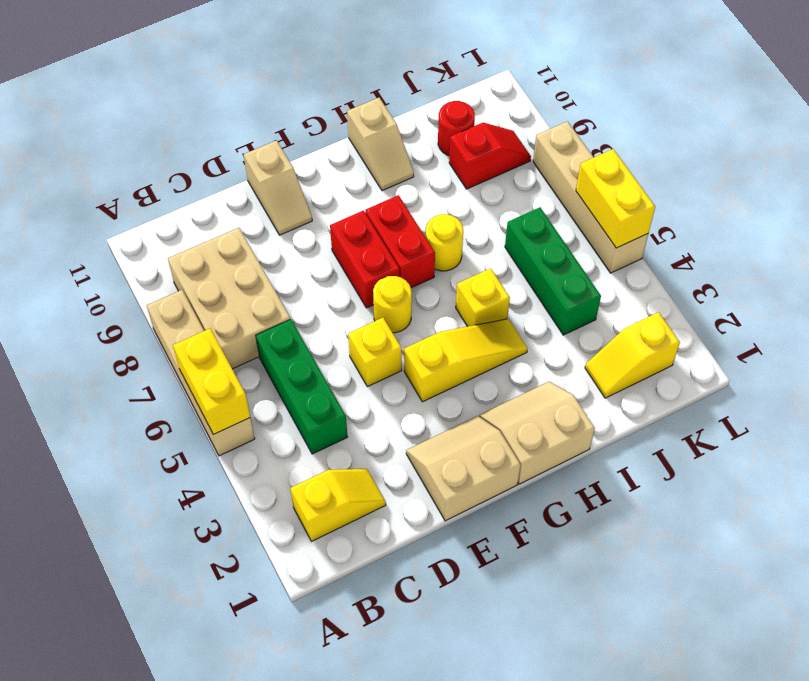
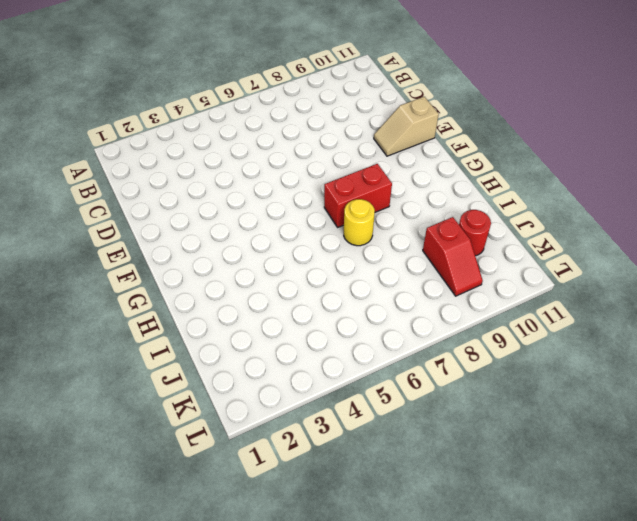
none -> tan 1x4 brick [147,290,255,456]
none -> yellow 1x2 slope [290,469,386,541]
none -> tan 2x3 brick [168,228,290,369]

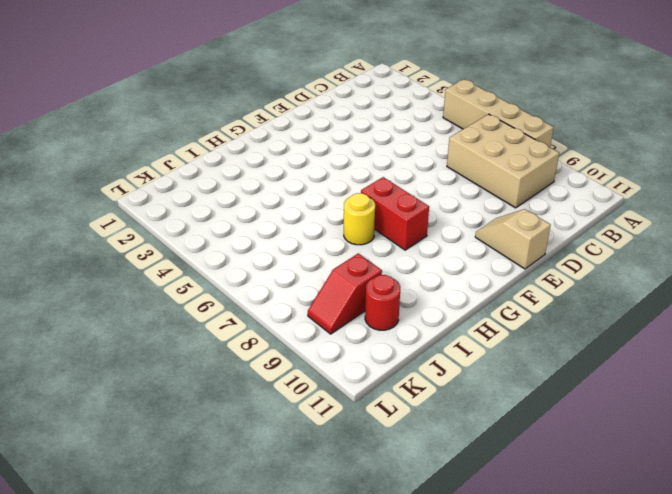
none -> yellow 1x2 slope [290,469,386,541]
none -> green 1x3 brick [256,319,347,454]
none -> tan 2x2 slope [406,416,521,521]

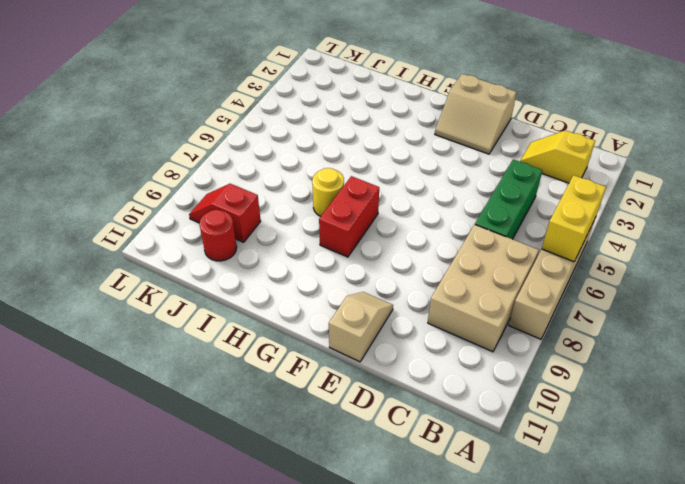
none -> yellow 1x1 brick [348,318,402,387]
none -> yellow 1x3 slope [404,319,528,402]
none -> yellow 1x1 round brick [373,276,412,333]

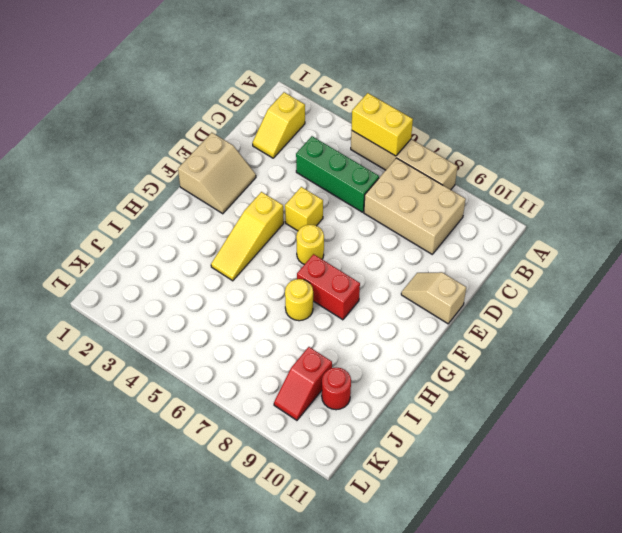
none -> red 1x2 brick [330,211,400,308]
none -> tan 2x2 slope [479,382,595,484]
none -> yellow 1x1 brick [456,268,510,327]

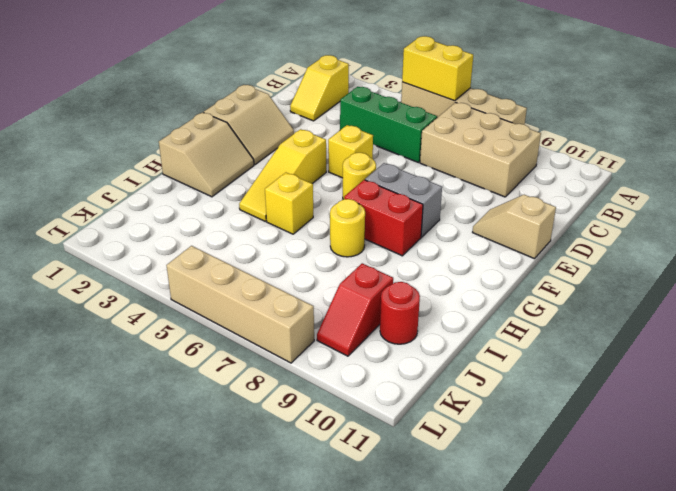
grey 1x2 brick [365,163,442,237] -> red 1x2 brick [330,211,400,308]
none -> tan 1x2 slope [347,98,414,191]
none -> yellow 1x2 slope [585,312,680,398]
none -> green 1x3 brick [505,207,601,335]

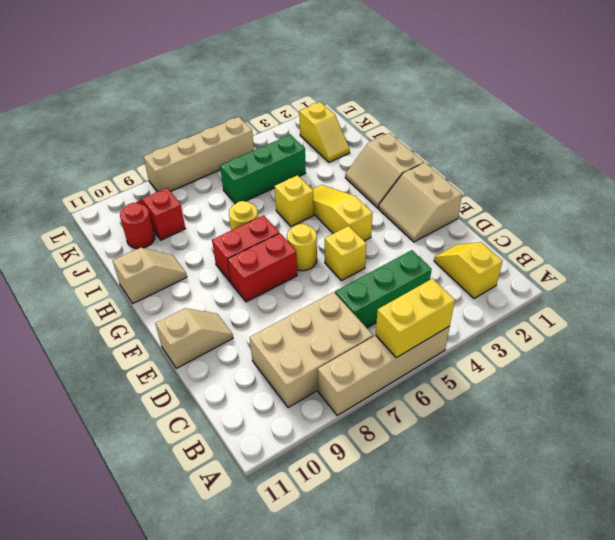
none -> yellow 1x2 brick [576,149,655,248]

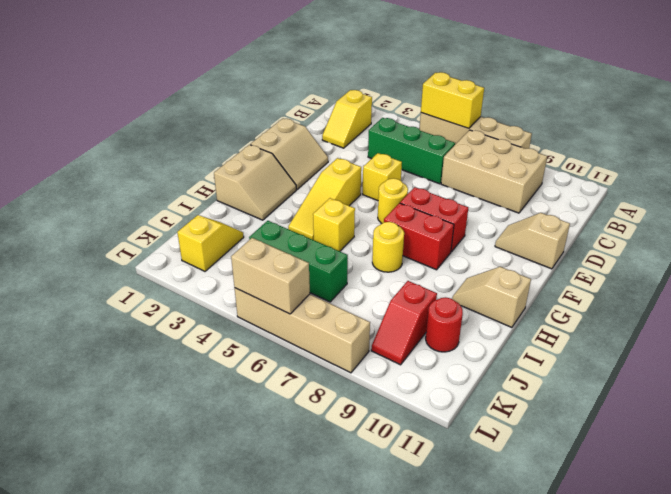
tan 1x2 brick [231,238,310,314] -> yellow 1x2 brick [576,149,655,248]

